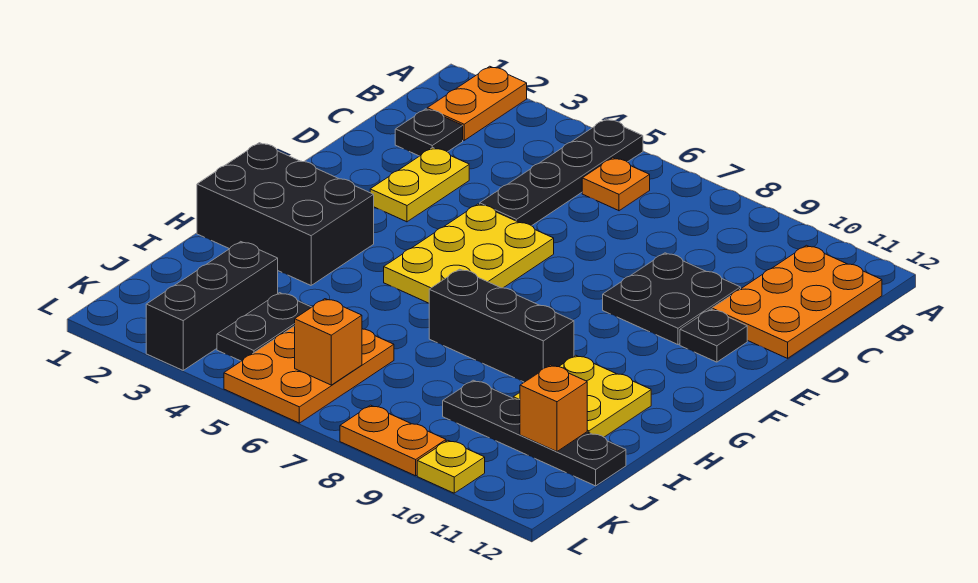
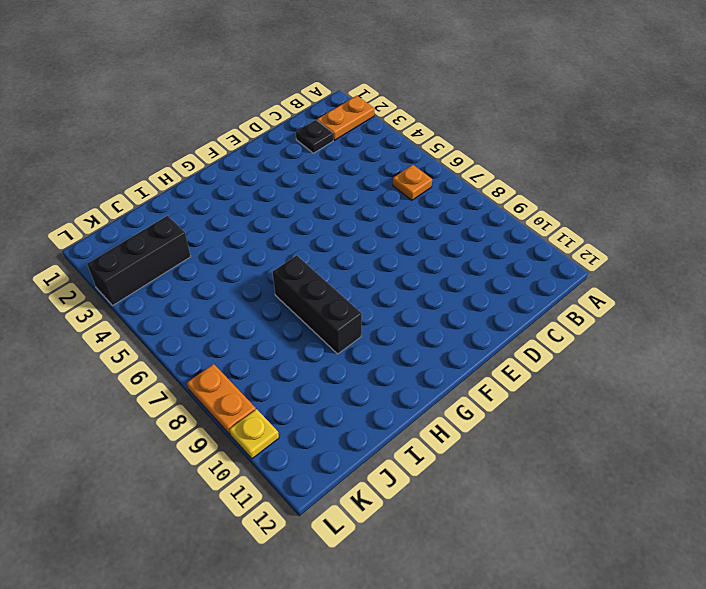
none -> black 1x4 plate [480,119,643,226]
none -> orange 2x3 plate [712,245,882,358]
none -> yellow 1x2 plate [370,148,469,222]

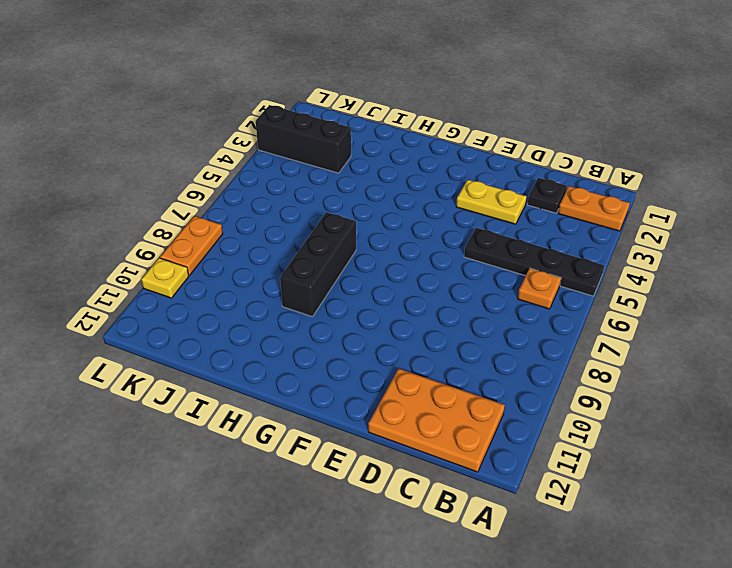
none -> black 2x2 plate [603,253,741,345]
none -> yellow 2x3 plate [384,204,554,303]
none -> black 1x1 plate [680,309,747,362]

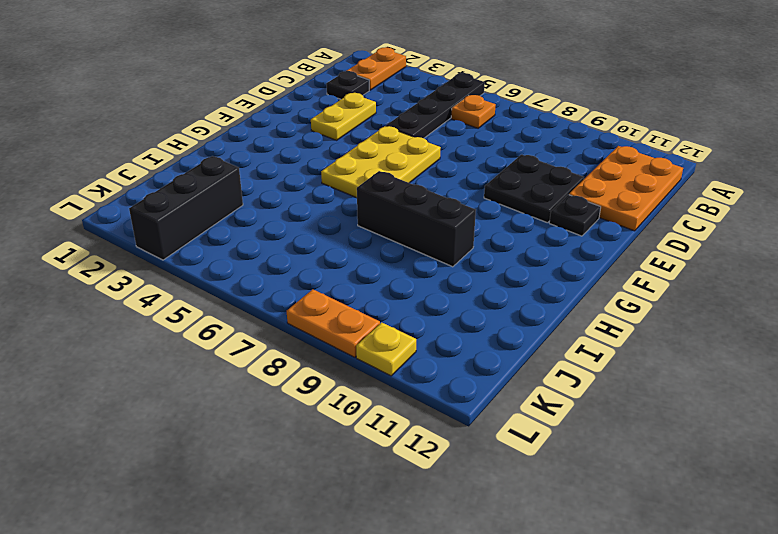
none -> black 2x3 brick [197,143,374,285]
none -> yellow 2x2 plate [513,355,651,437]
none -> black 1x2 plate [217,293,311,361]

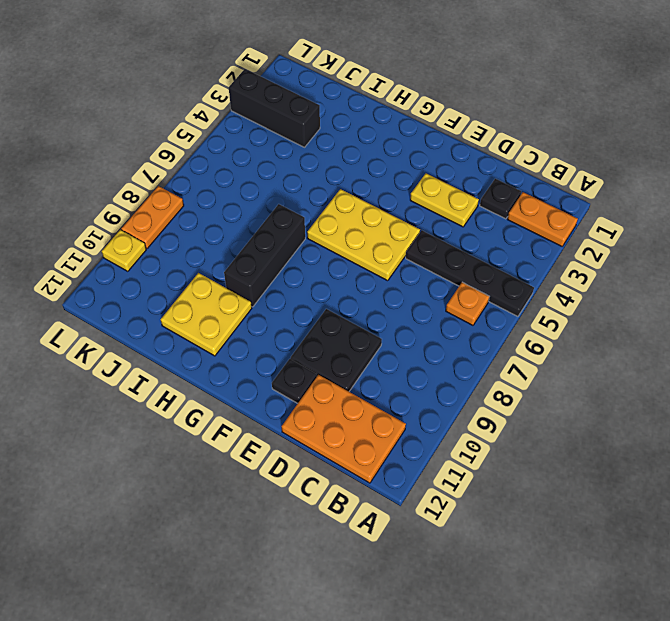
none -> black 2x3 brick [197,143,374,285]
none -> black 1x2 plate [217,293,311,361]
none -> orange 2x3 plate [224,326,394,423]

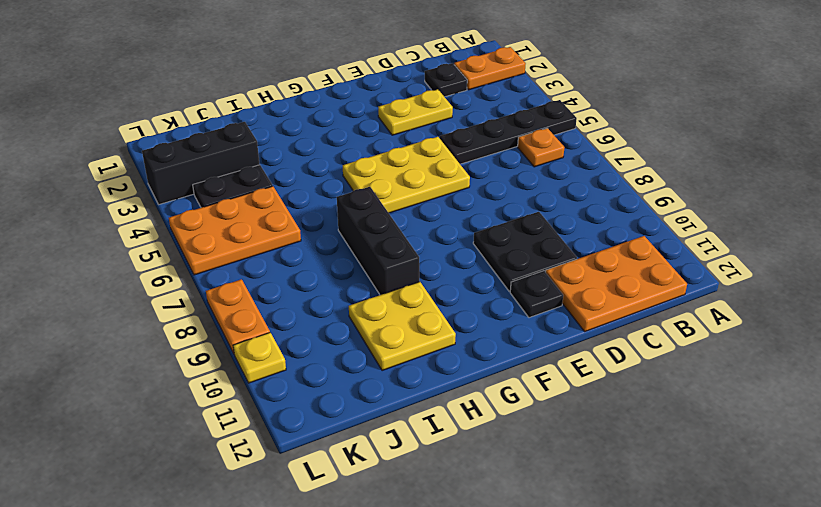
none -> black 2x3 brick [197,143,374,285]
none -> black 1x4 plate [443,380,626,486]
none -> orange 1x1 brick [520,365,587,452]

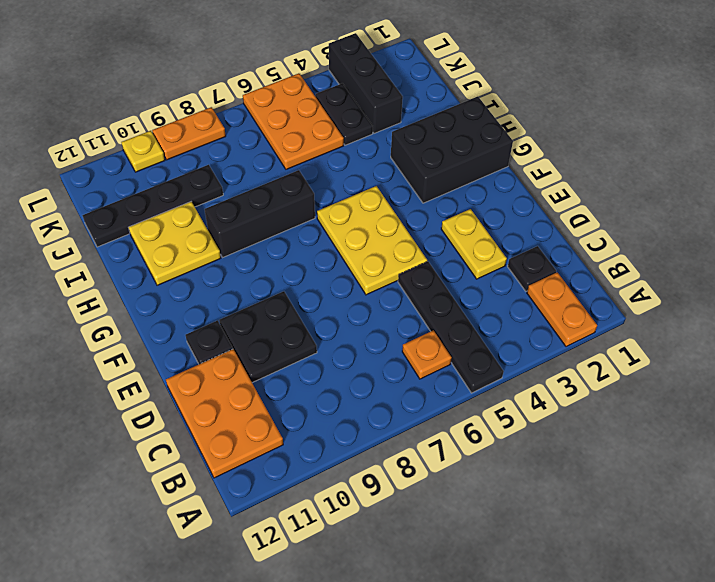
none -> orange 1x1 brick [520,365,587,452]
none -> orange 1x1 brick [295,299,362,385]

